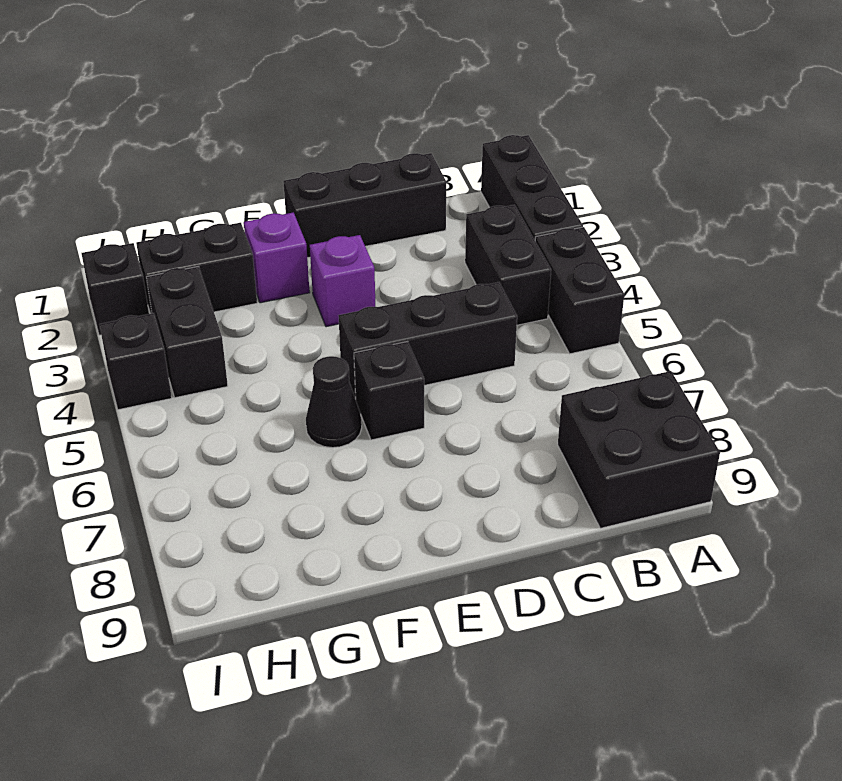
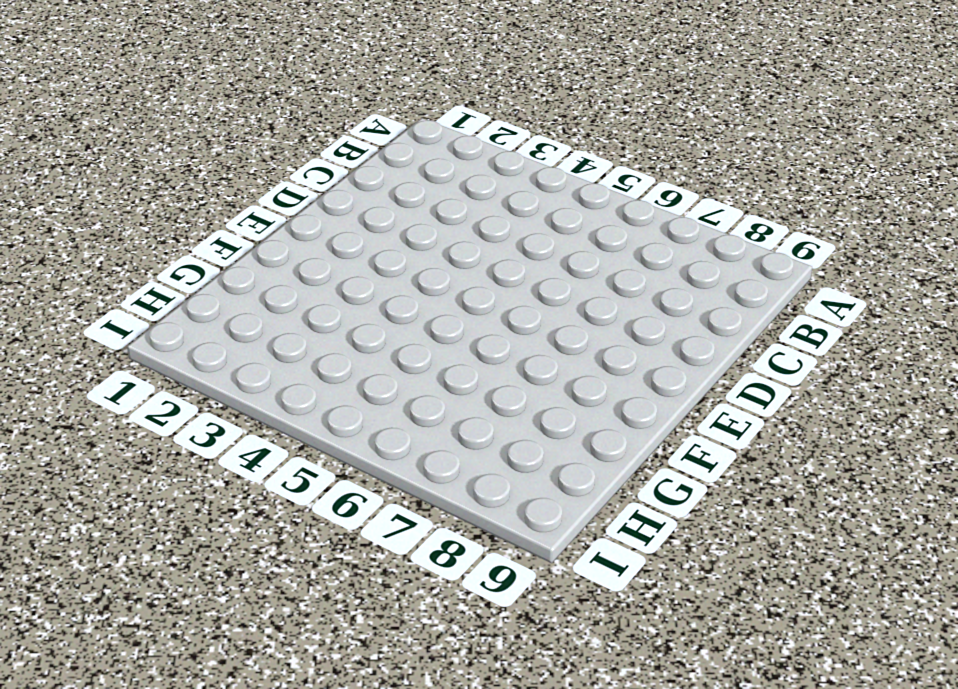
none -> black 1x3 brick [481,135,583,240]
none -> black 1x2 brick [535,227,624,354]
none -> black 2x2 brick [558,371,720,528]

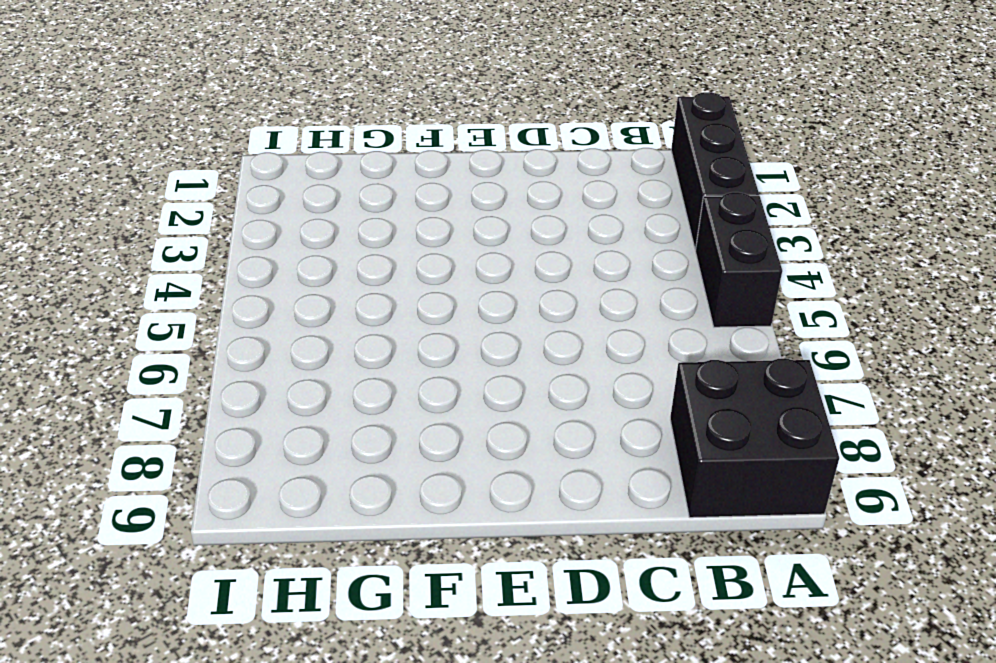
none -> black 1x2 brick [465,205,551,325]
none -> black 1x3 brick [283,153,446,258]
none -> black 1x3 brick [338,282,517,399]

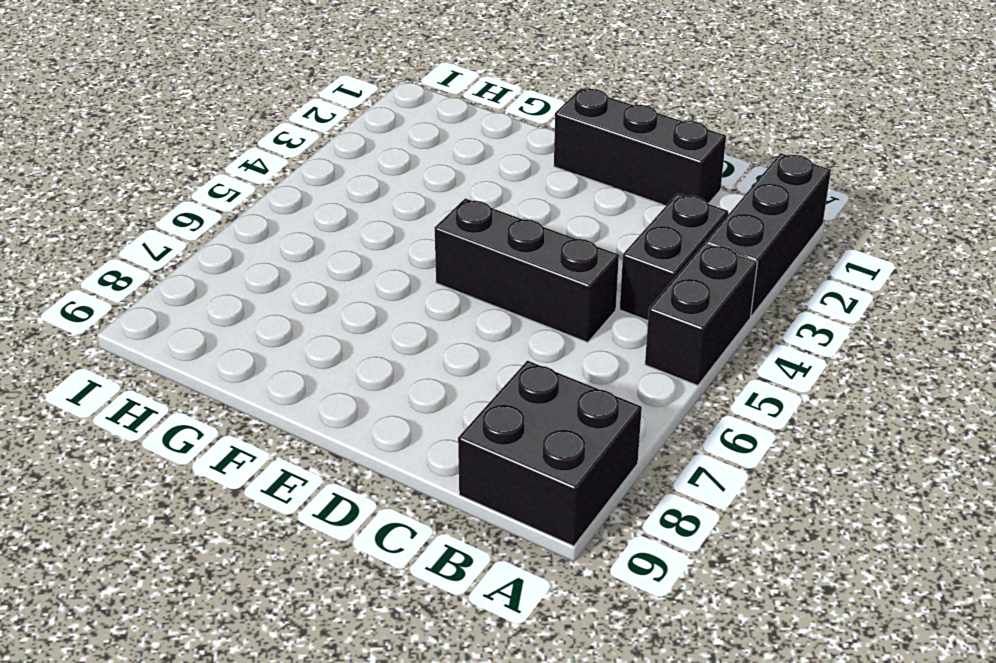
none -> purple 1x1 brick [310,235,375,327]
none -> black 1x1 brick [354,342,424,440]
none -> purple 1x1 brick [244,213,310,303]

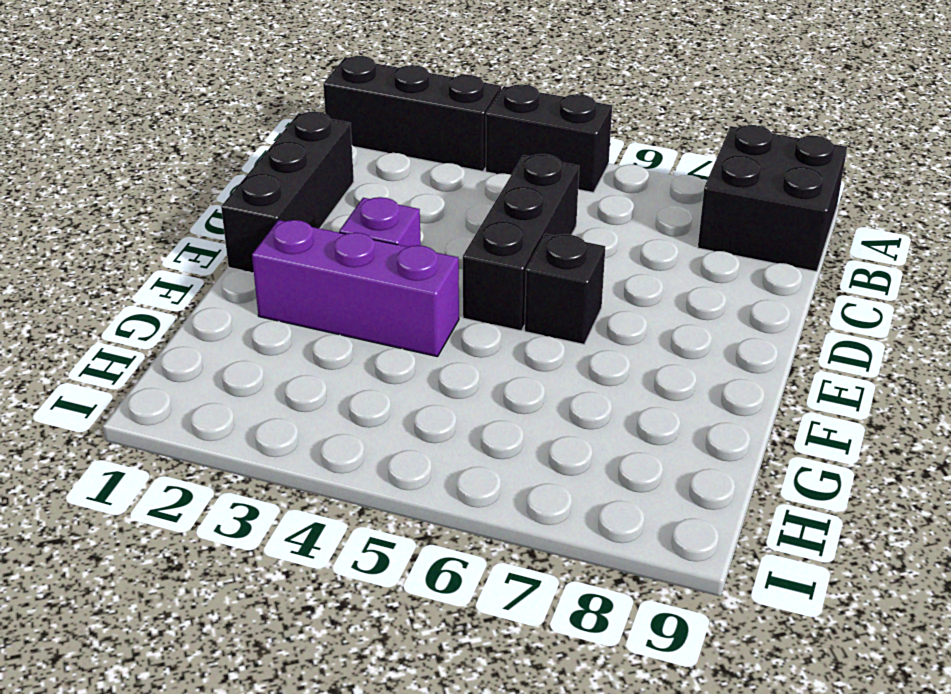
purple 1x3 brick [252,220,459,357] -> purple 1x1 brick [244,213,310,303]
none -> black 1x2 brick [465,205,551,325]
none -> black 1x1 cone [306,356,362,448]
none -> black 1x2 brick [136,223,257,314]

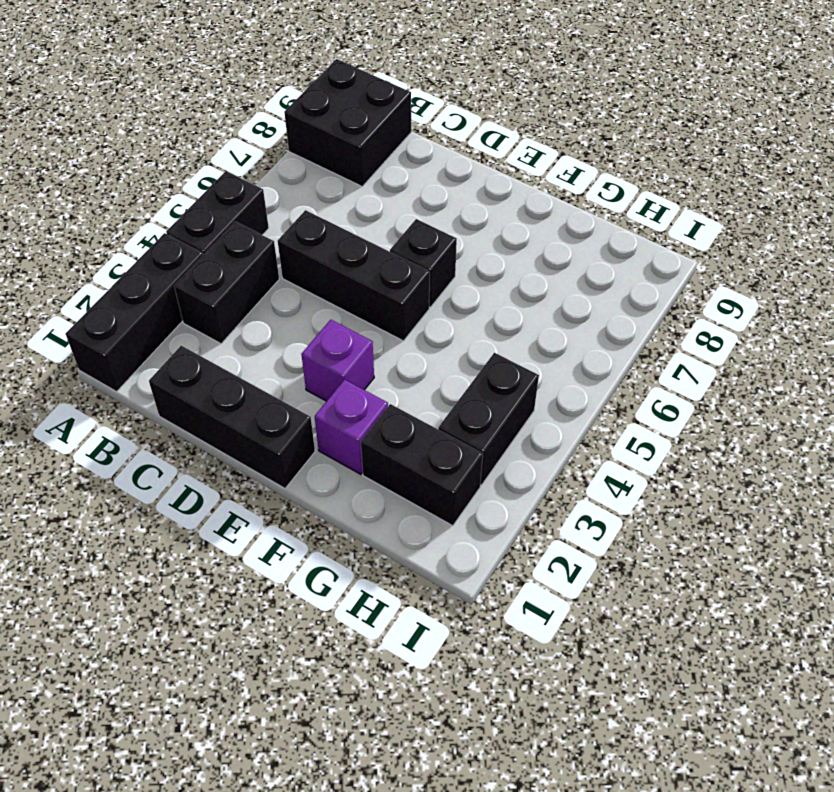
none -> black 1x1 cone [306,356,362,448]
none -> black 1x1 brick [81,243,149,335]
none -> black 1x1 brick [99,313,172,410]

